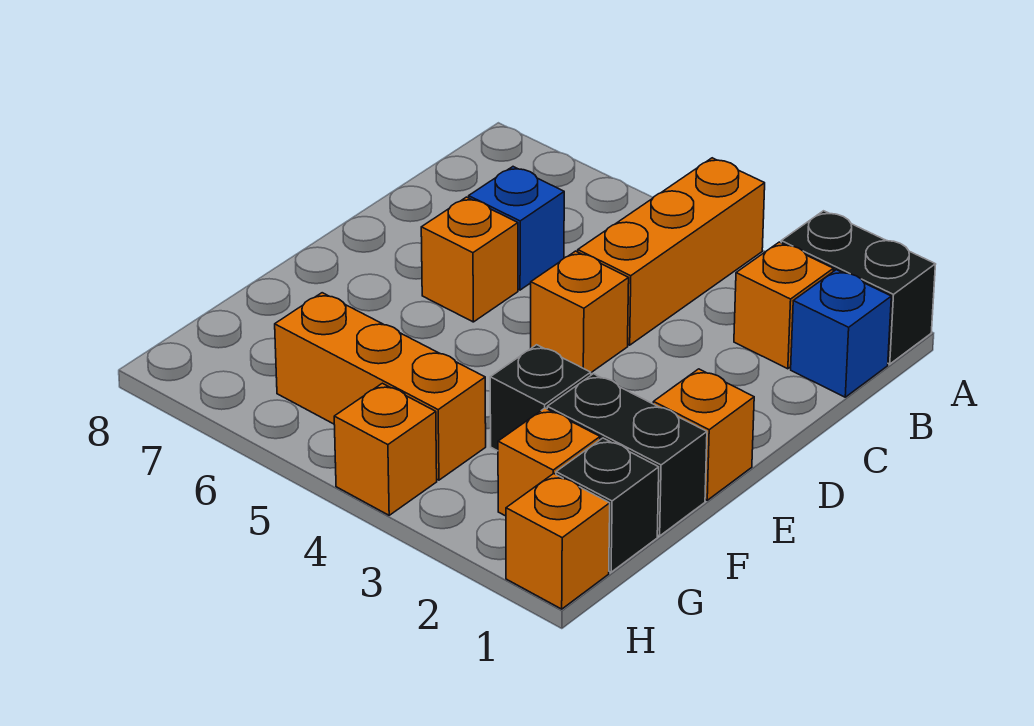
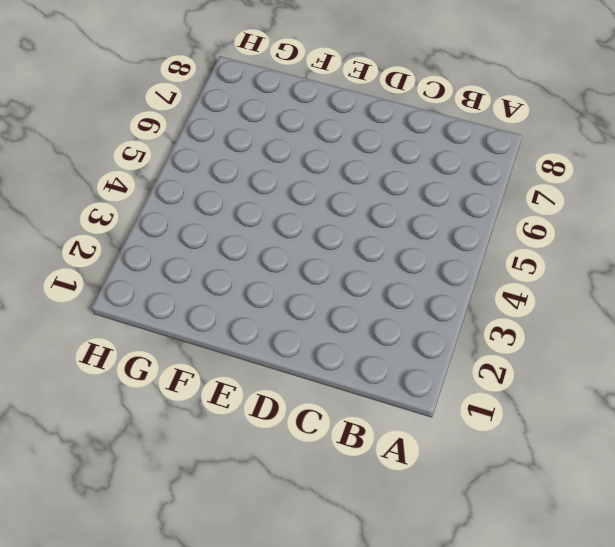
none -> black 1x2 brick [781,211,936,364]
none -> orange 1x3 brick [578,158,765,345]
none -> blue 1x1 brick [791,270,891,397]

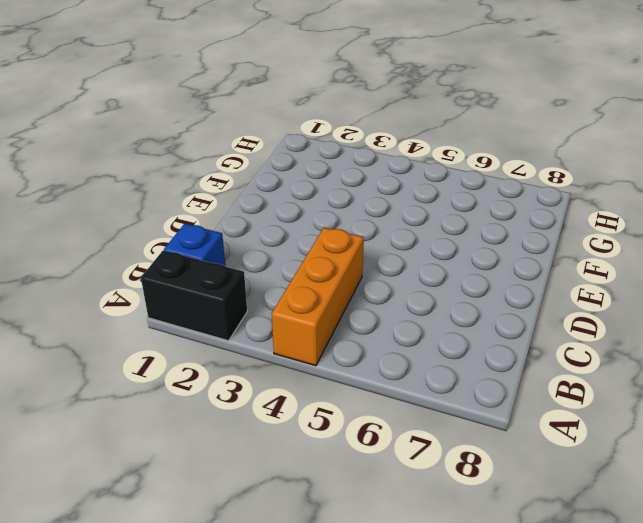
none -> orange 1x1 brick [734,242,833,369]
none -> blue 1x1 brick [469,167,564,290]
none -> orange 1x1 brick [531,251,629,372]

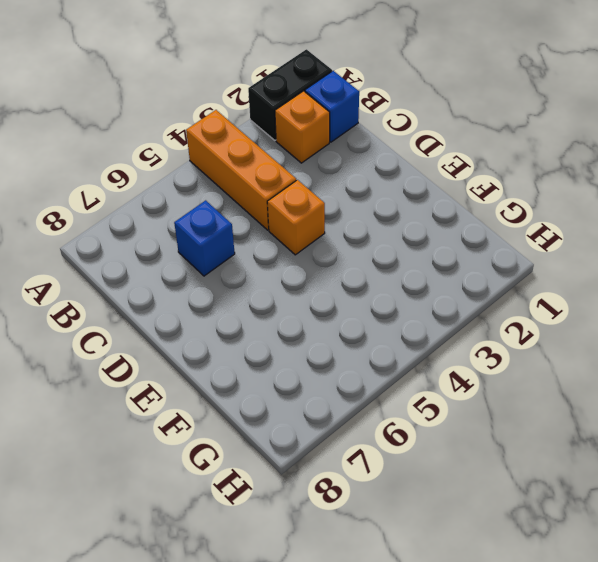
none -> orange 1x1 brick [421,197,518,322]
none -> orange 1x1 brick [653,369,754,500]
none -> black 1x2 brick [547,374,707,536]

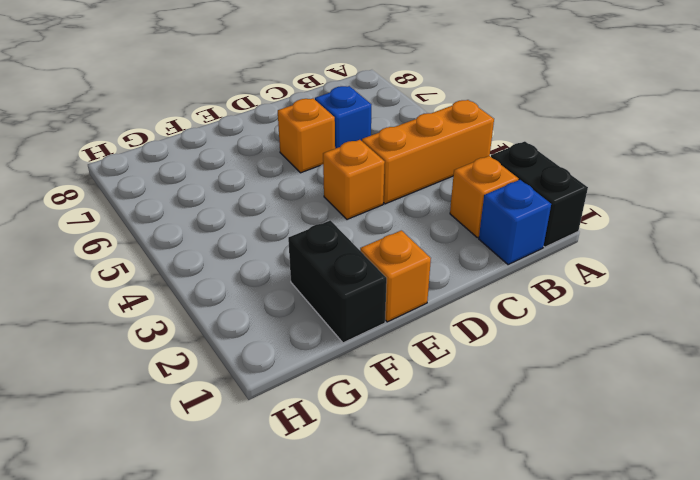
none -> black 1x1 brick [490,345,591,451]
none -> black 1x1 brick [556,438,659,572]
none -> orange 1x1 brick [498,408,600,516]

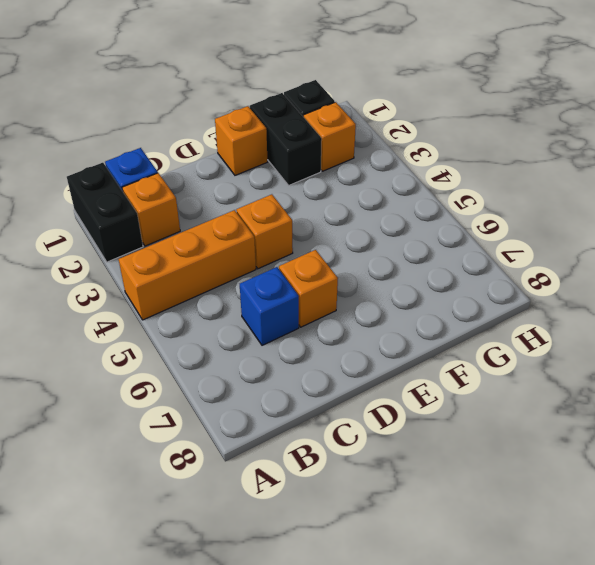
none -> black 1x1 brick [490,345,591,451]
none -> orange 1x3 brick [275,293,486,480]
none -> orange 1x1 brick [506,473,610,609]

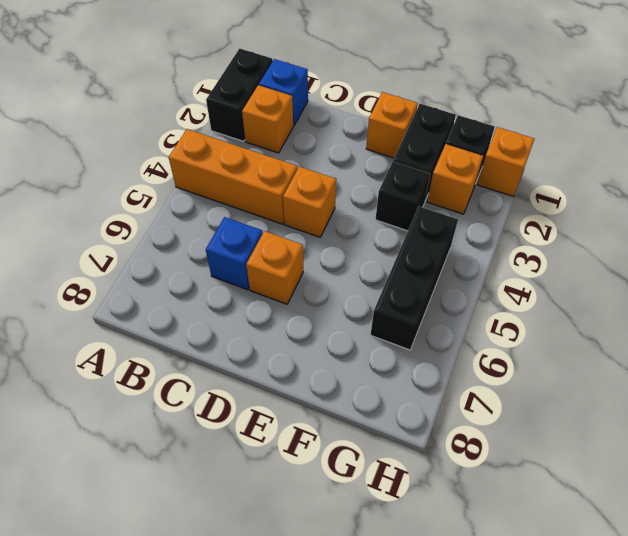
black 1x3 brick [371,206,458,350] -> orange 1x3 brick [275,293,486,480]
none -> orange 1x1 brick [334,383,437,515]

